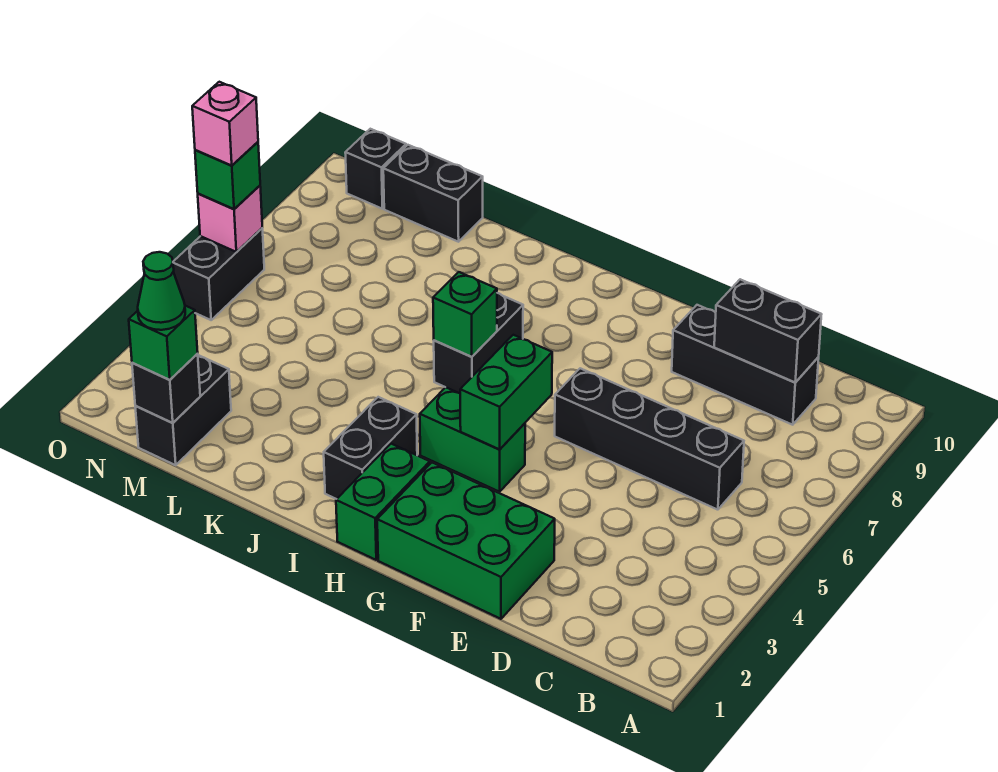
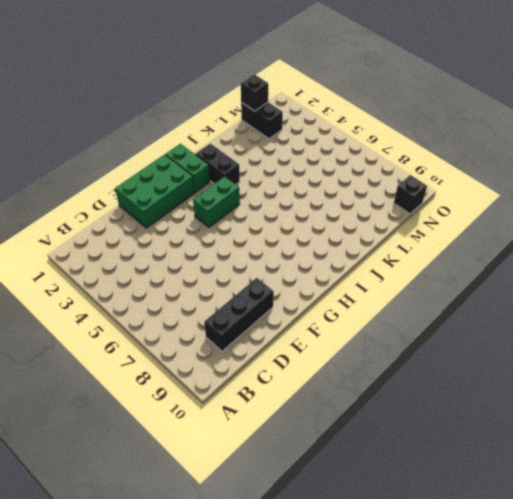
none -> black 1x4 brick [555,368,744,510]
none -> black 1x2 brick [434,293,523,393]
none -> black 1x2 brick [383,145,483,242]

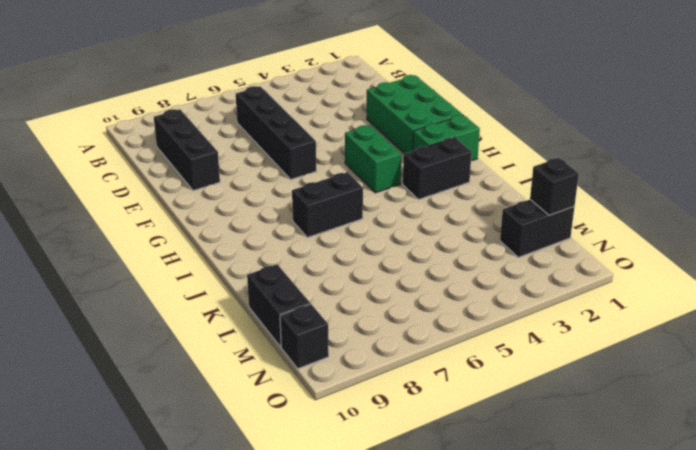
none -> black 1x2 brick [173,228,264,320]
none -> black 1x2 brick [714,279,822,382]
none -> green 1x2 brick [460,335,552,449]

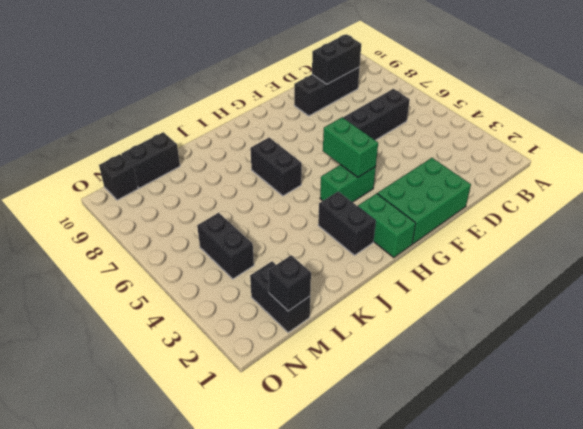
black 1x2 brick [197,213,254,279] -> black 1x2 brick moved to [173,228,264,320]
none -> green 1x1 brick [433,272,497,357]
none -> pink 1x1 brick [198,186,262,252]
none -> green 1x1 brick [129,306,198,380]

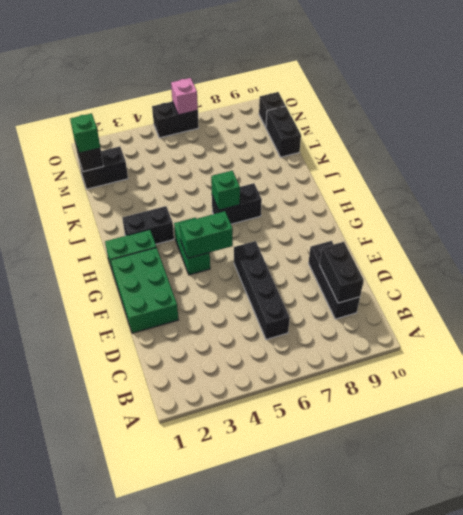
none -> green 1x1 brick [195,142,260,209]
none -> green 1x1 cone [138,252,185,330]
none -> pink 1x1 brick [192,82,258,165]

